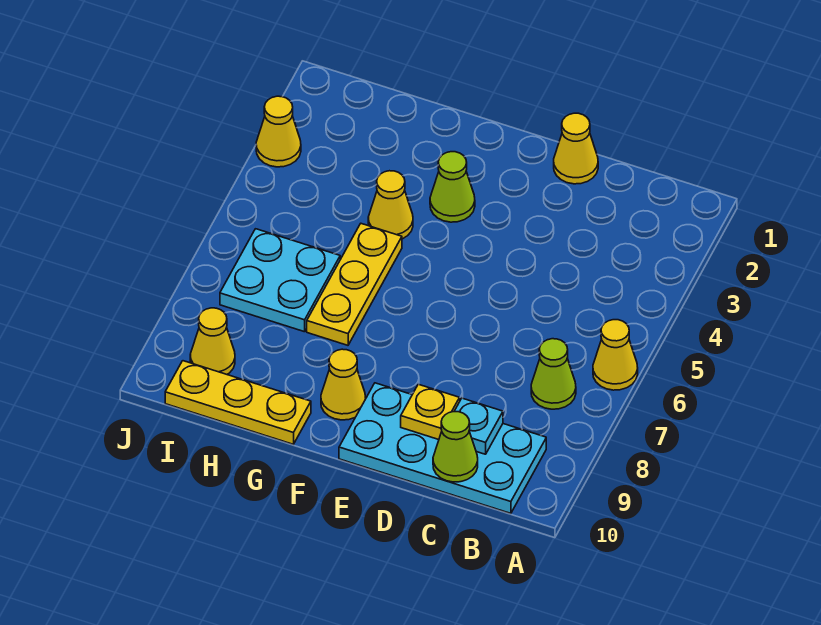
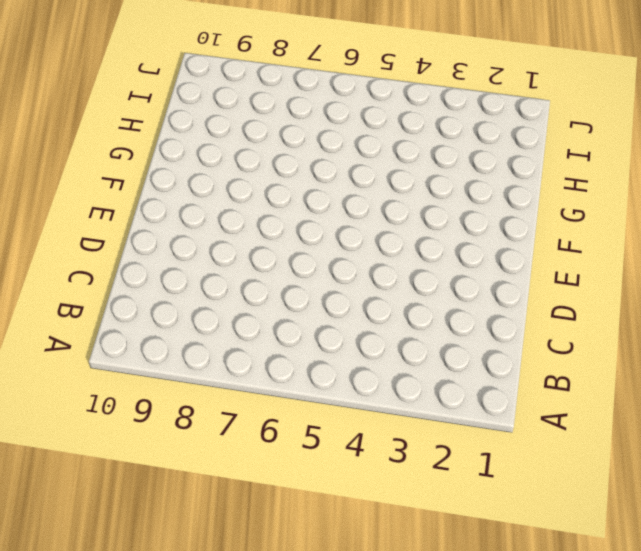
none -> yellow 1x1 cone [593,320,638,390]
none -> lime 1x1 cone [531,339,576,409]
none -> cyan 2x4 plate [339,383,546,513]

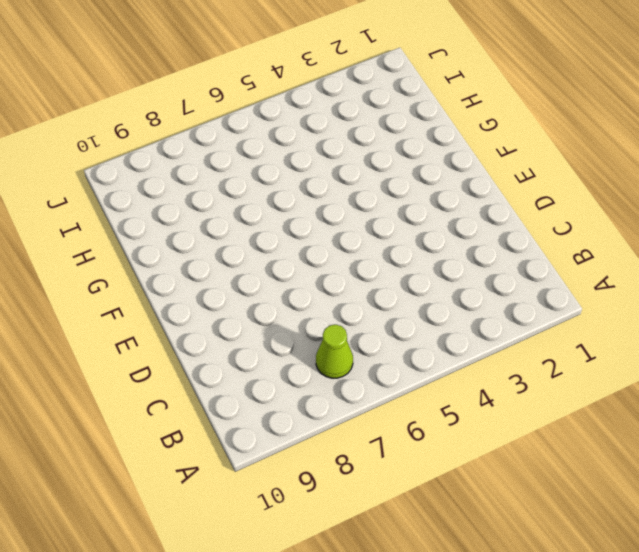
none -> yellow 1x1 cone [593,320,638,390]
none -> cyan 2x4 plate [339,383,546,513]
none -> yellow 1x1 cone [554,113,598,184]

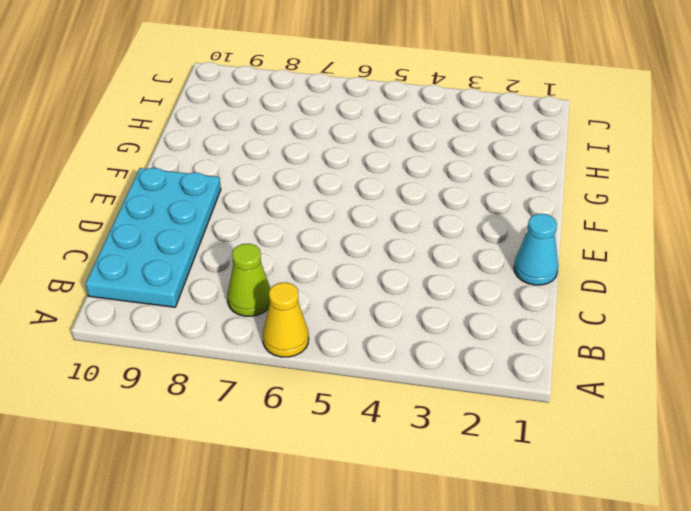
cyan 1x1 cone [514,214,558,285] -> yellow 1x1 cone [554,113,598,184]
none -> lime 1x1 cone [430,152,475,222]
none -> yellow 1x1 cone [321,349,366,420]
none -> yellow 1x1 cone [368,171,413,239]

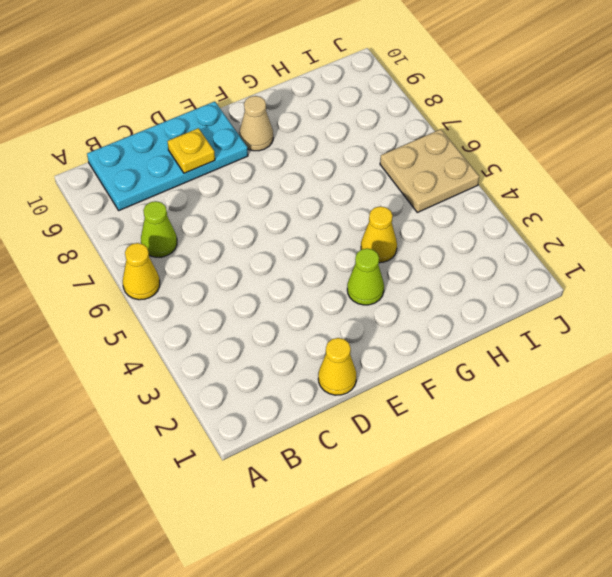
tan 1x1 cone [239,96,273,151] -> yellow 1x1 cone [321,349,366,420]
tan 2x2 plate [380,129,479,212] -> cyan 2x2 plate [220,229,340,332]
none -> yellow 1x3 plate [307,224,402,345]
none -> yellow 1x3 plate [165,361,311,444]
none -> yellow 1x1 cone [190,308,235,374]

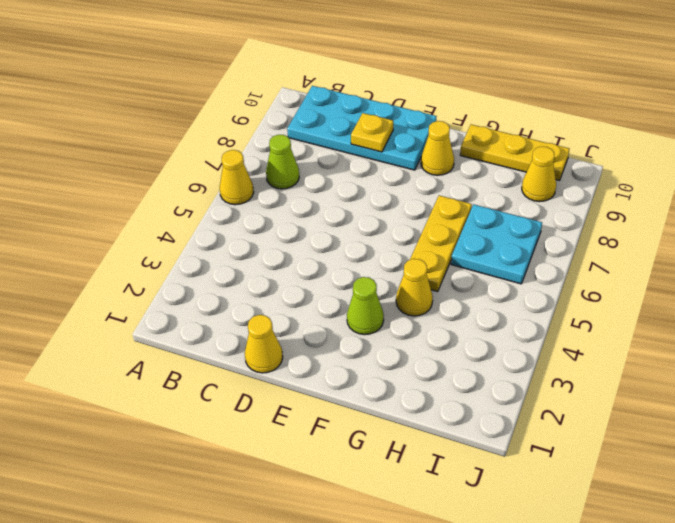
none -> yellow 1x1 cone [256,96,301,167]
none -> cyan 1x1 plate [454,398,503,454]
none -> lime 1x1 cone [433,412,478,482]

